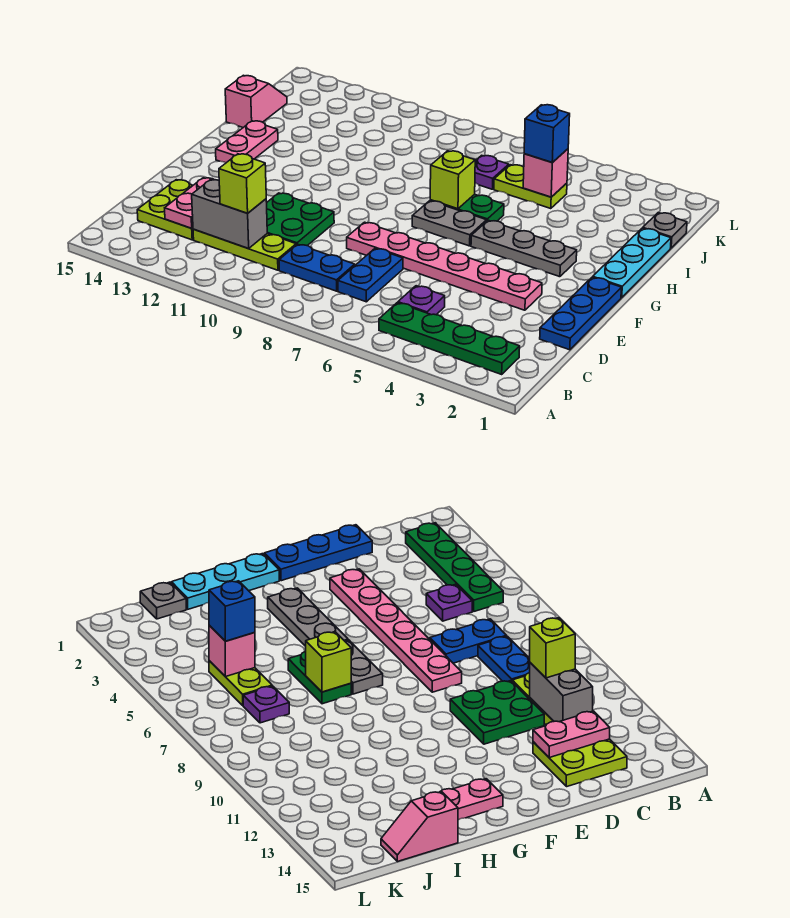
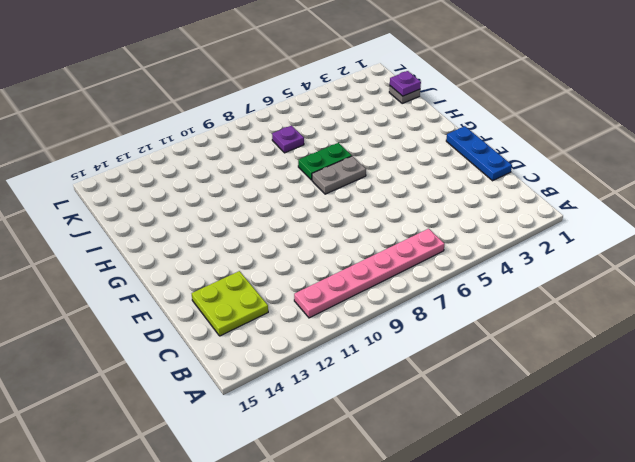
pink 1x6 plate [294,229,445,318] -> pink 1x6 plate moved to [347,222,542,310]
purple 1x1 plate [390,71,421,96] -> purple 1x1 plate moved to [398,286,445,315]
none -> green 1x4 plate [379,303,520,374]
none -> blue 1x2 plate [338,248,403,302]
none -> blue 1x2 plate [279,244,355,291]

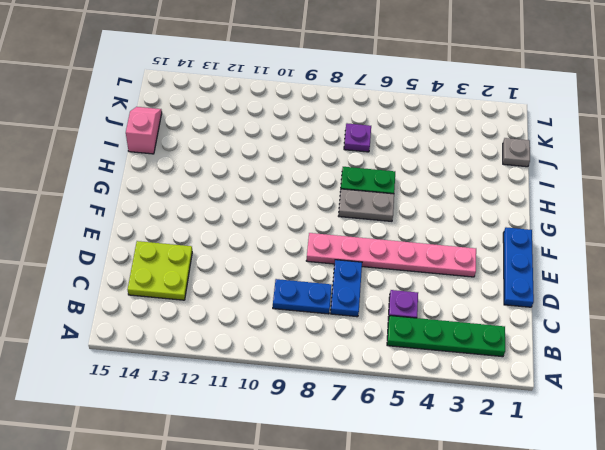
none -> lime 1x3 plate [193,229,296,270]
none -> green 2x2 plate [267,193,334,246]
none -> cyan 1x3 plate [593,228,671,298]

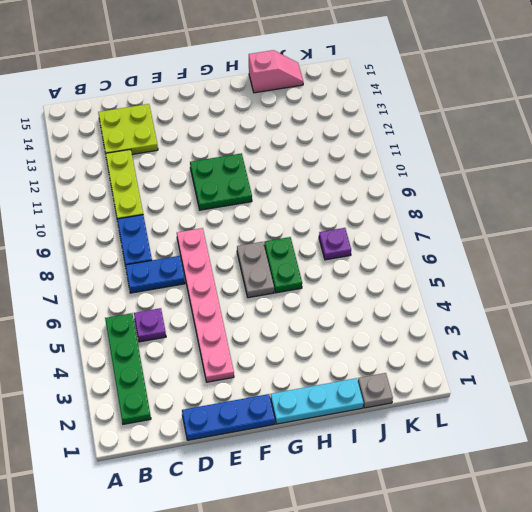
green 2x2 plate [190,153,252,210] -> green 2x2 plate moved to [267,193,334,246]
none -> grey 1x3 plate [471,220,577,277]
none -> pink 1x2 plate [216,121,278,163]
none -> lime 1x2 plate [494,165,567,209]

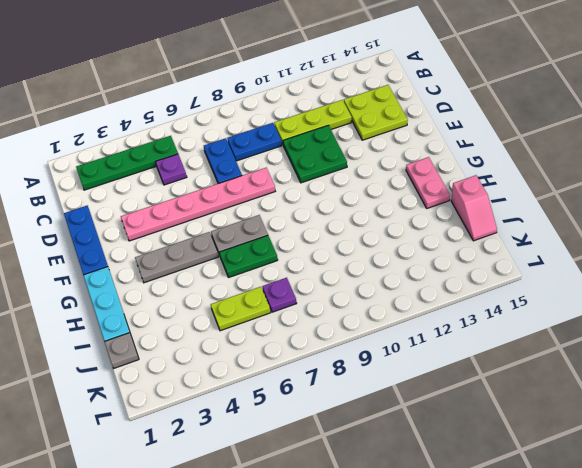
none -> grey 1x2 brick [192,180,267,249]
none -> pink 1x2 plate [165,178,214,228]
none -> lime 1x1 brick [430,151,475,209]

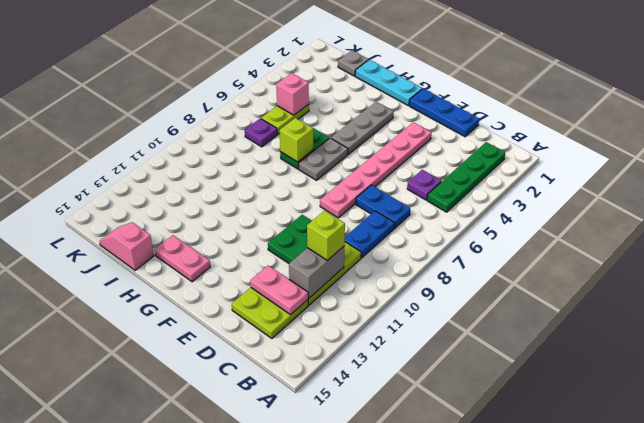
none -> blue 1x1 brick [524,105,570,163]

